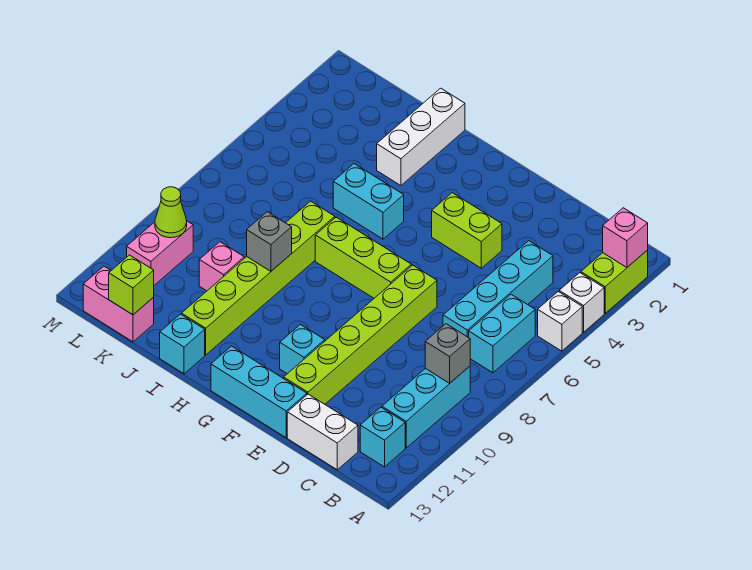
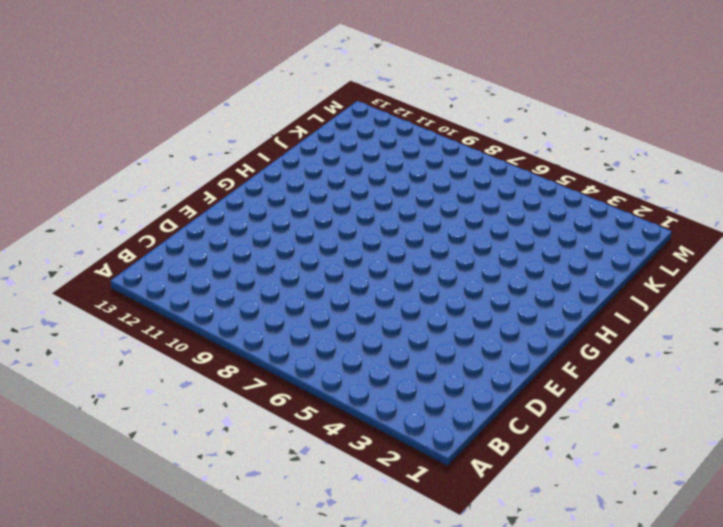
none -> lime 1x2 brick [581,250,648,313]
none -> white 1x1 brick [559,273,604,332]
none -> white 1x1 brick [538,292,582,351]

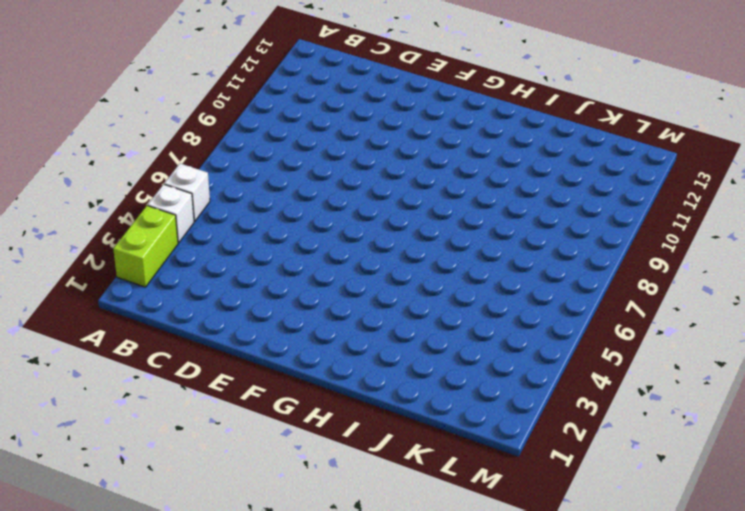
none -> cyan 1x2 brick [469,294,535,373]
none -> cyan 1x3 brick [382,366,470,448]
none -> cyan 1x1 brick [360,407,405,467]

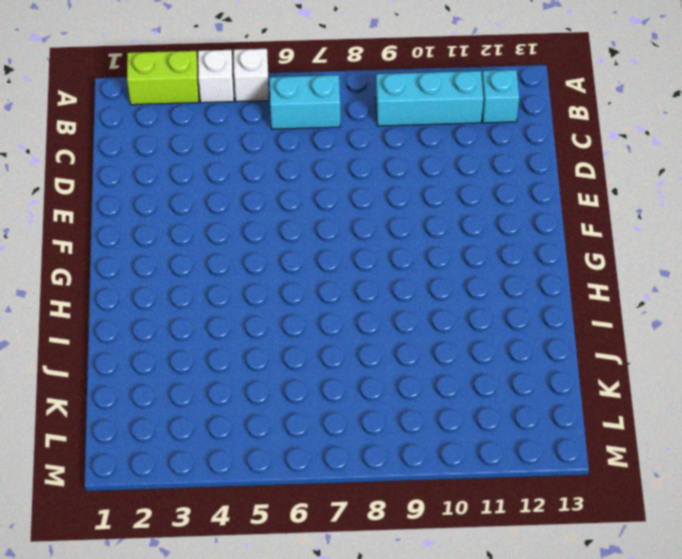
none -> cyan 1x4 brick [443,241,553,338]
none -> white 1x2 brick [287,394,358,470]
none -> lime 1x2 brick [432,193,502,268]

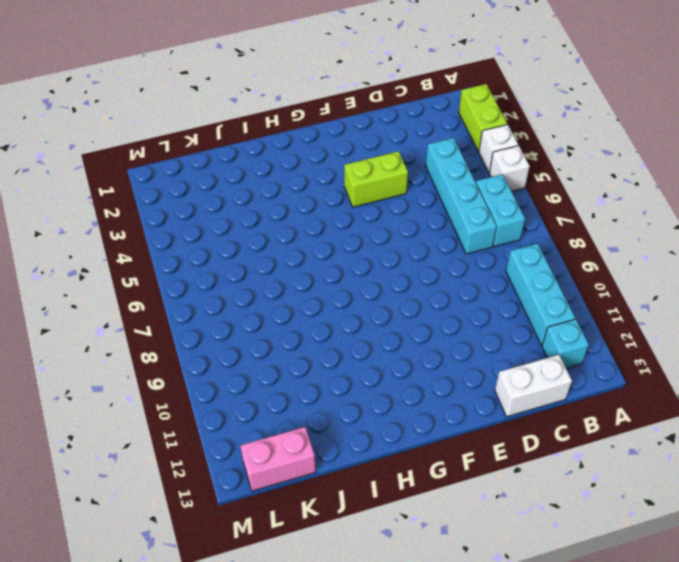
none -> lime 1x6 brick [284,265,437,404]
none -> cyan 1x3 brick [211,346,307,438]
none -> lime 1x3 brick [315,217,411,298]

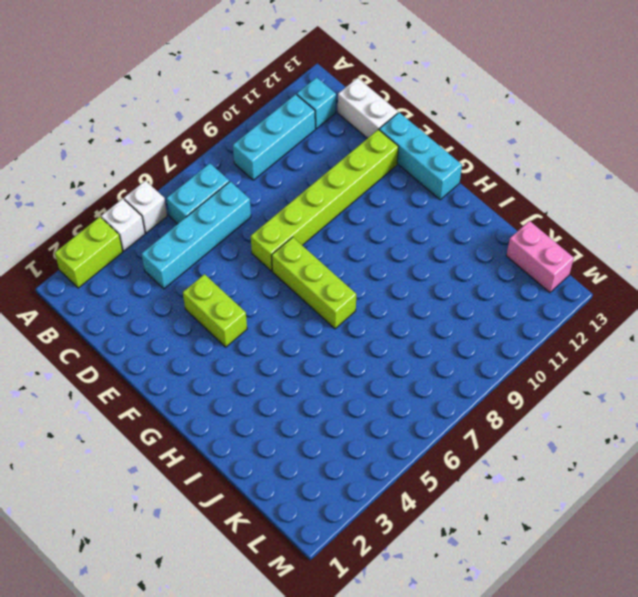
none -> cyan 1x1 brick [280,325,325,374]
none -> cyan 1x2 brick [333,164,404,239]
none -> white 1x3 brick [377,88,465,185]

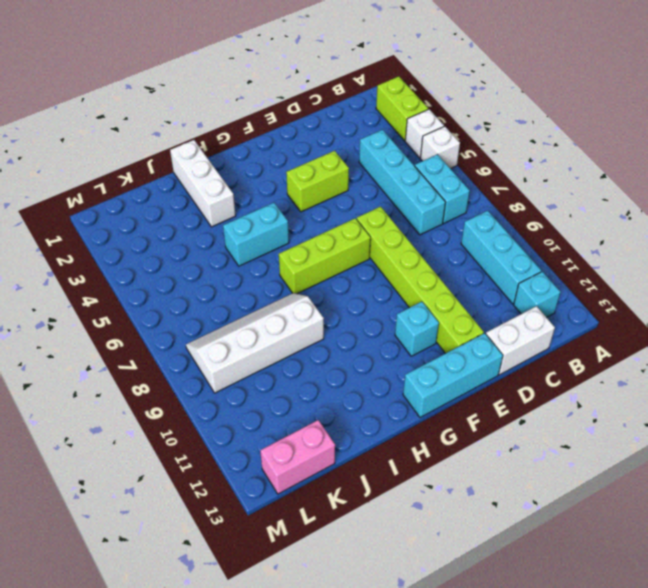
white 2x4 slope [186,293,324,393] -> lime 1x6 brick [182,201,335,355]
none -> cyan 1x1 brick [160,314,205,374]
none -> pink 1x1 brick [199,242,244,291]
none -> pink 1x2 brick [127,221,193,285]

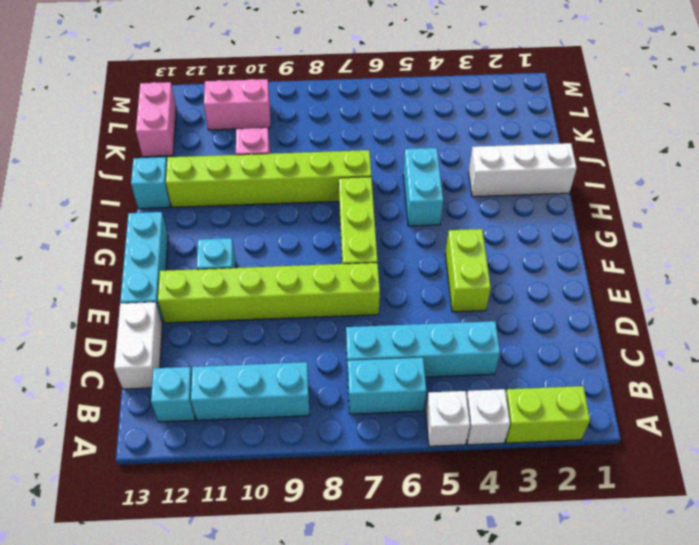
none -> pink 1x1 brick [603,208,648,267]
none -> grey 1x1 brick [425,324,470,383]
none -> grey 1x1 brick [247,212,292,271]

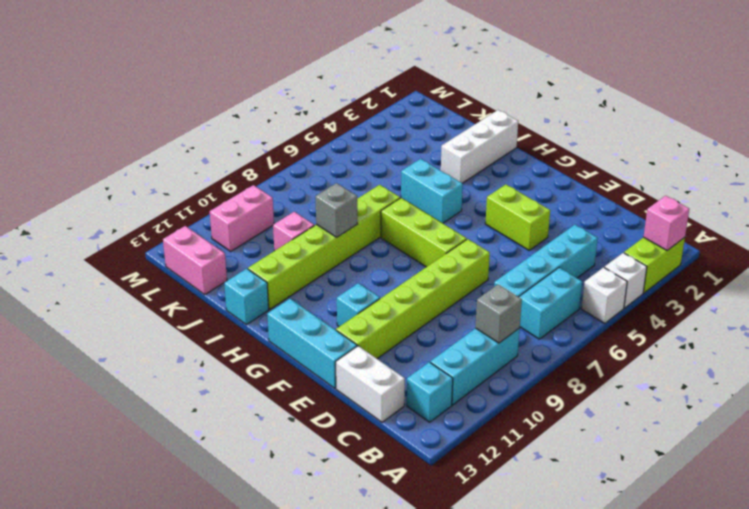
none -> lime 1x1 brick [109,255,154,315]
none -> lime 1x1 cone [155,187,187,238]

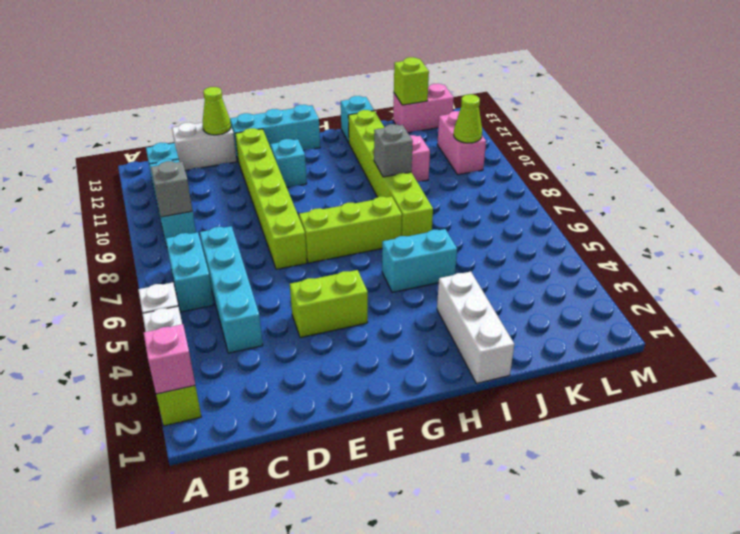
lime 1x1 cone [203,87,231,135] -> none

